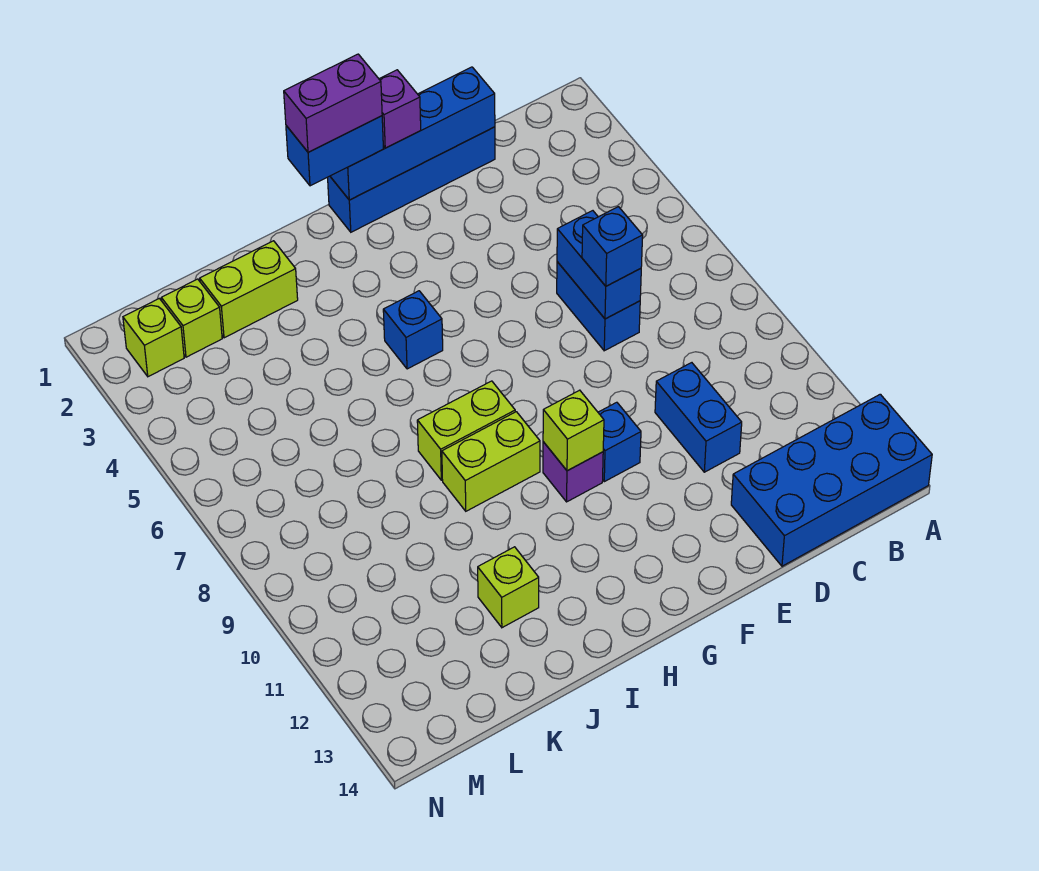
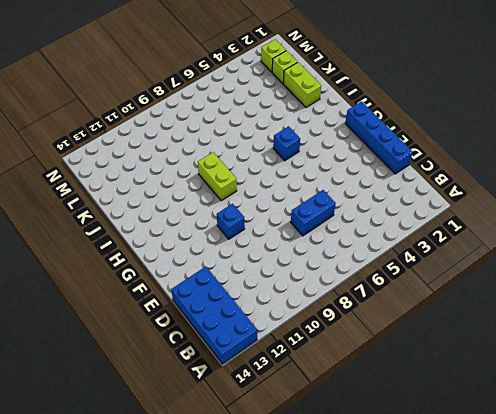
none -> blue 1x2 brick [655,363,742,472]
none -> purple 1x1 brick [543,442,603,502]
none -> lime 1x2 brick [417,381,515,480]

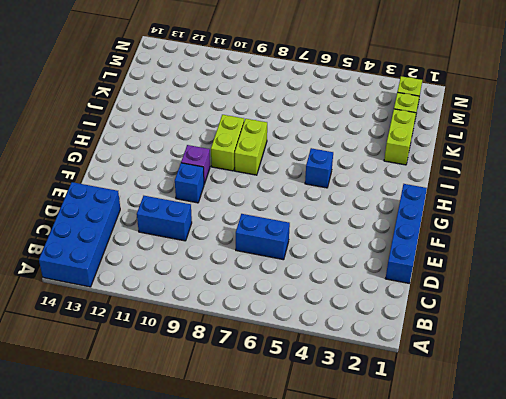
none -> lime 1x1 brick [478,547,539,628]
none -> blue 1x4 brick [330,67,495,200]
none -> blue 1x2 brick [557,211,641,319]

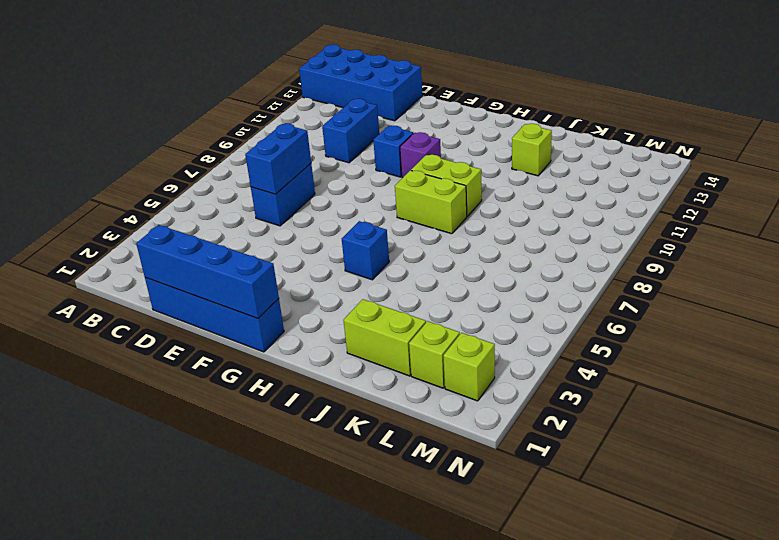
none -> lime 1x1 brick [543,390,604,471]
none -> blue 1x1 brick [582,207,643,286]
none -> purple 1x1 brick [379,70,421,148]

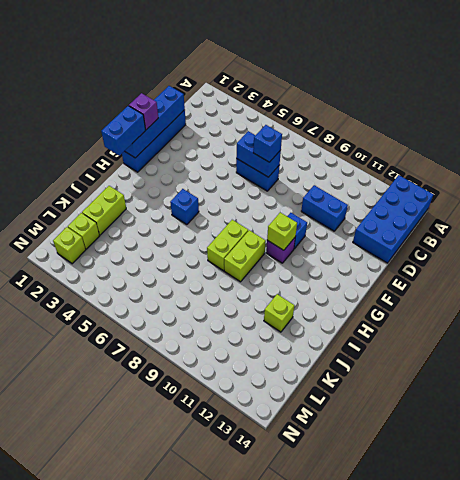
none -> purple 1x2 brick [284,54,382,152]

